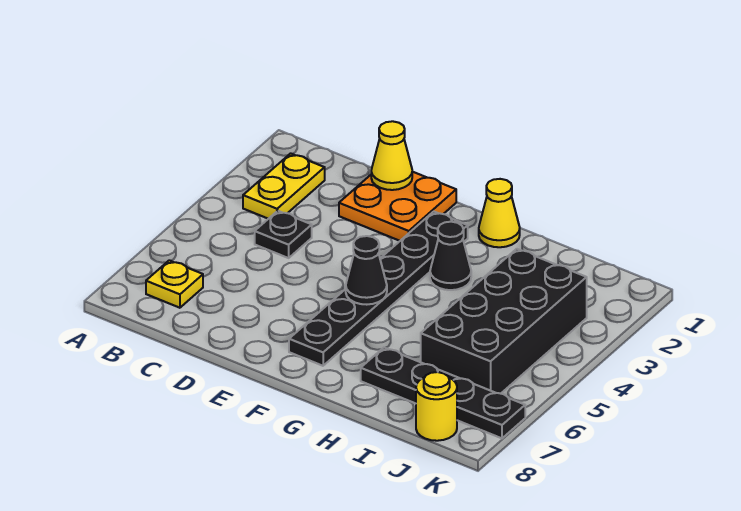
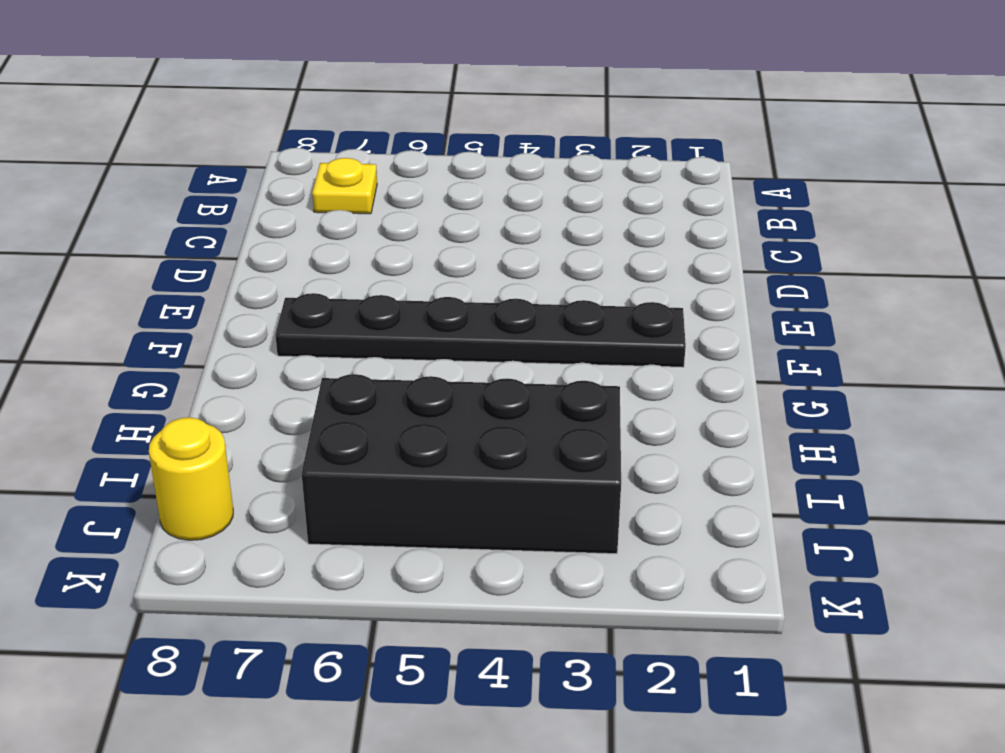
none -> yellow 1x2 plate [243,153,325,219]
none -> black 1x1 plate [255,211,312,258]
none -> orange 2x2 plate [339,172,456,241]

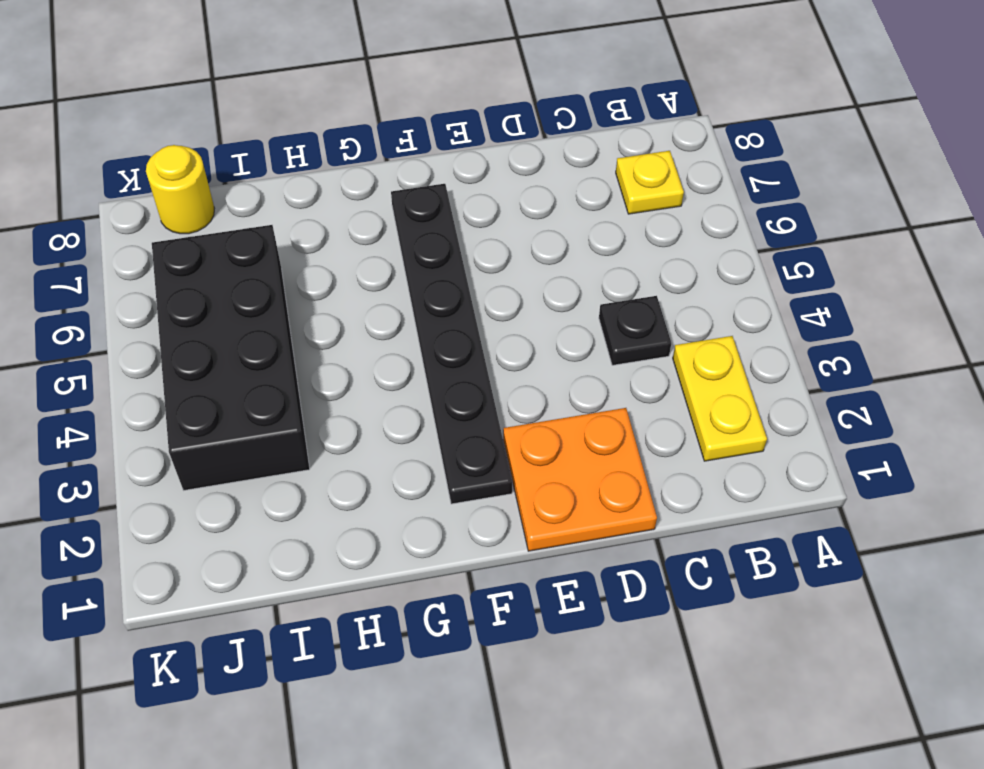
none -> yellow 1x1 cone [479,179,520,247]
none -> black 1x1 cone [430,222,471,290]
none -> black 1x4 plate [361,348,525,438]

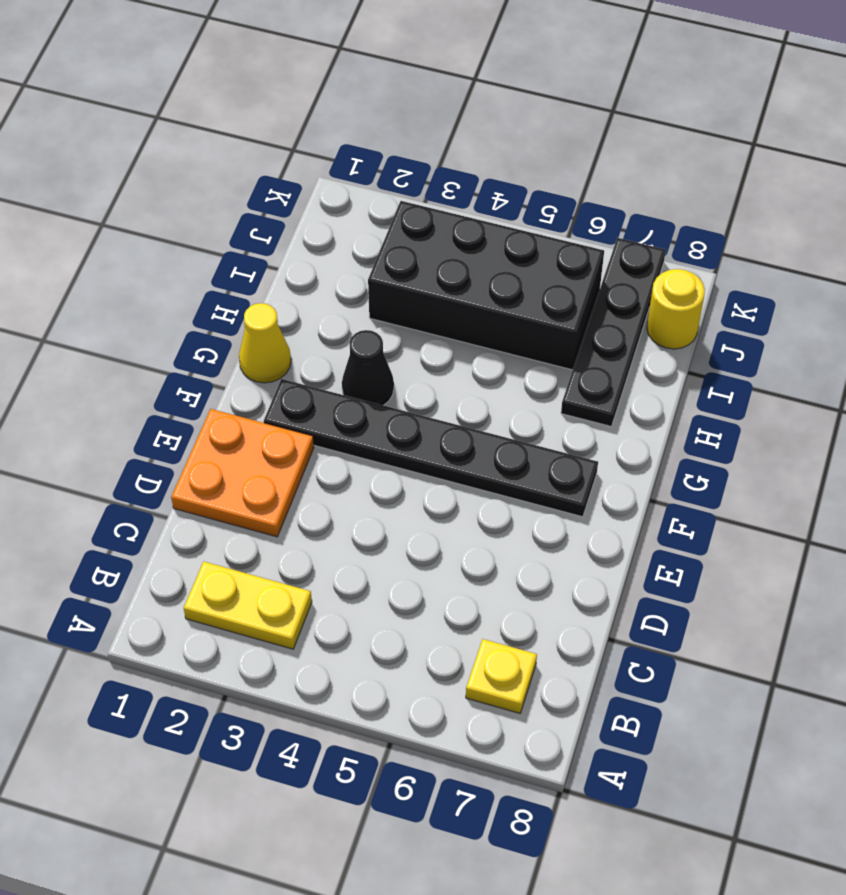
none -> black 1x1 plate [255,211,312,258]
none -> yellow 1x1 cone [371,121,412,190]
none -> black 1x1 cone [346,236,387,305]

